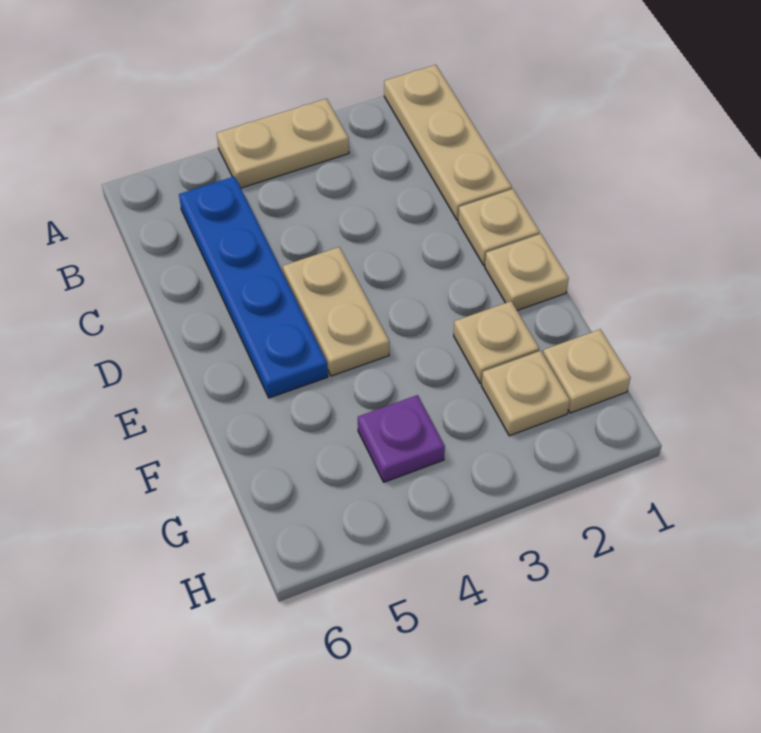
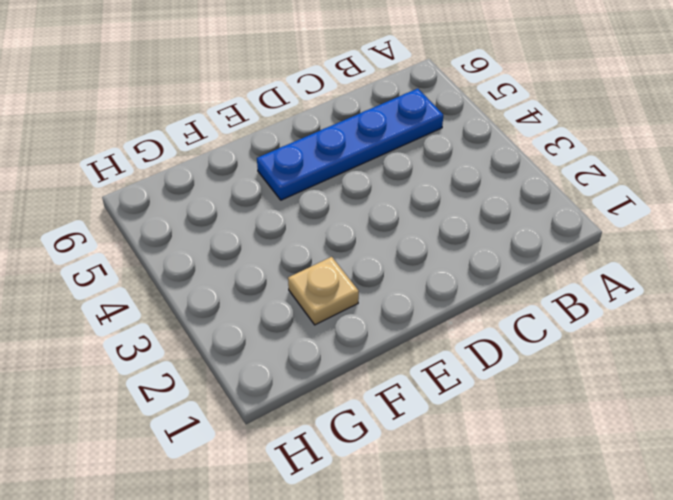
none -> tan 1x3 plate [384,65,512,220]
none -> tan 1x2 plate [217,99,349,188]

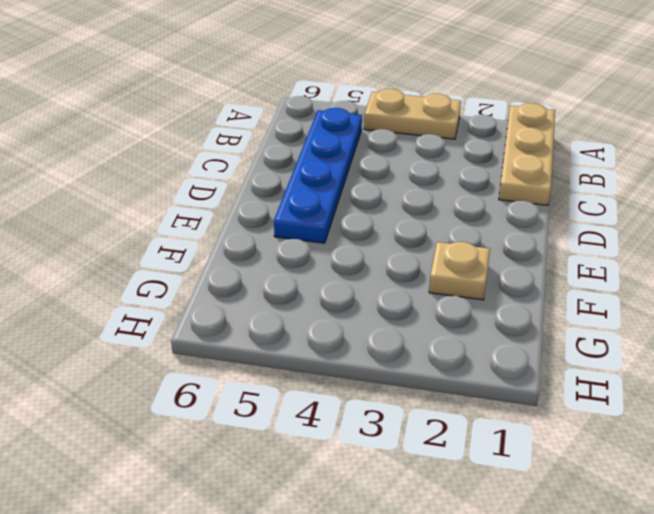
none -> tan 1x1 plate [458,189,540,265]
none -> tan 1x2 plate [283,247,389,376]

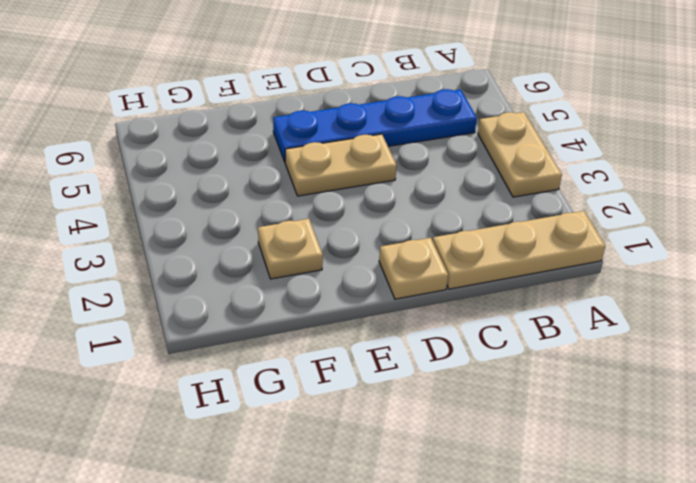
none -> tan 1x1 plate [485,234,569,310]
none -> tan 1x1 plate [543,329,630,413]

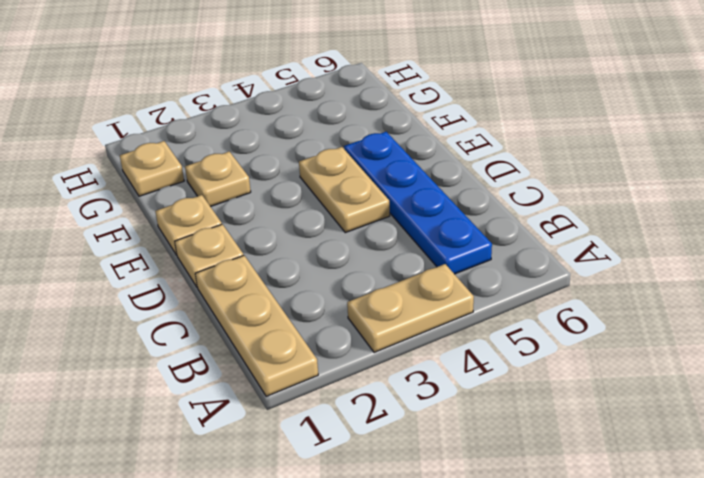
none -> tan 1x1 plate [481,351,570,436]
none -> purple 1x1 plate [358,395,445,482]

